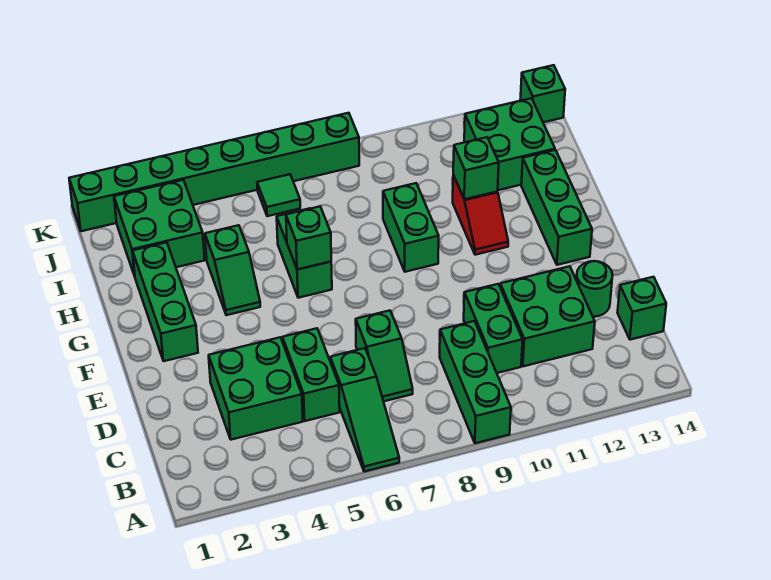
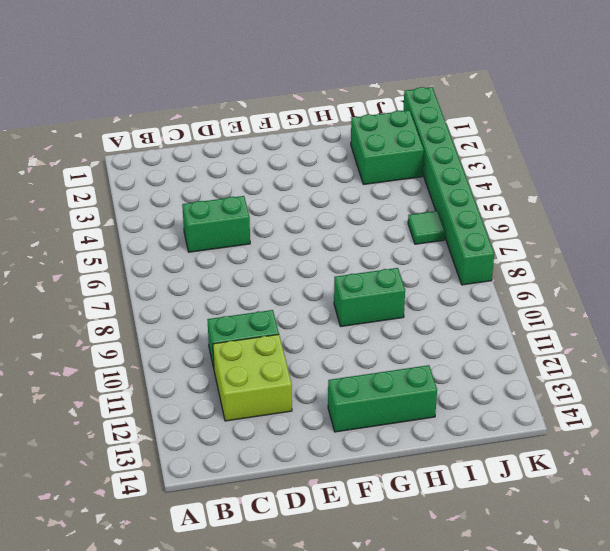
lime 2x2 brick [213,334,292,421] -> green 2x2 brick [500,266,595,366]
none -> green 1x3 slope [330,348,399,472]
none -> green 1x3 brick [440,321,511,443]
none -> green 2x2 brick [209,337,303,440]

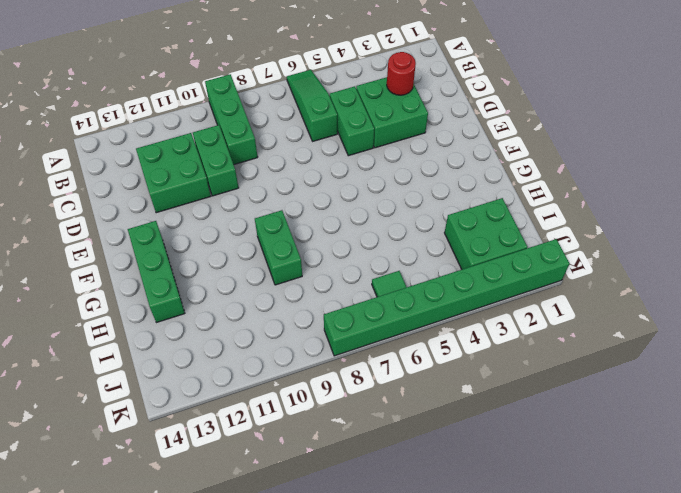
red 1x1 round brick [387,52,416,95] -> none
none -> green 1x2 slope [356,311,413,401]
none -> green 1x1 brick [618,277,666,340]
none -> green 1x1 round brick [576,261,613,317]

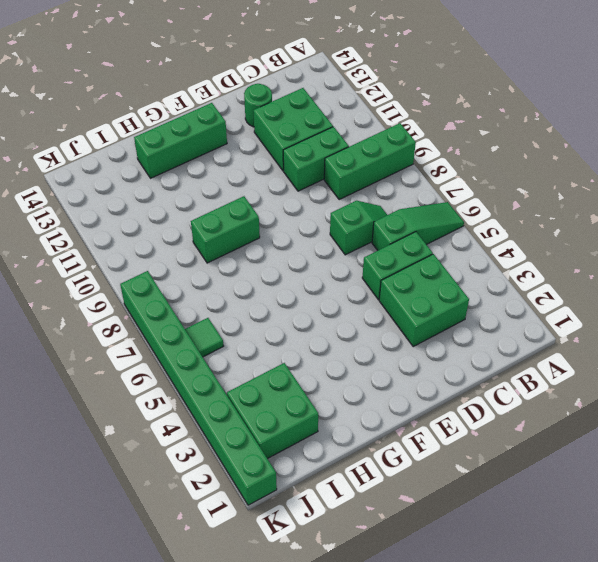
none -> green 1x1 brick [618,277,666,340]
none -> green 1x3 brick [133,242,198,361]
none -> green 1x2 slope [205,225,260,315]

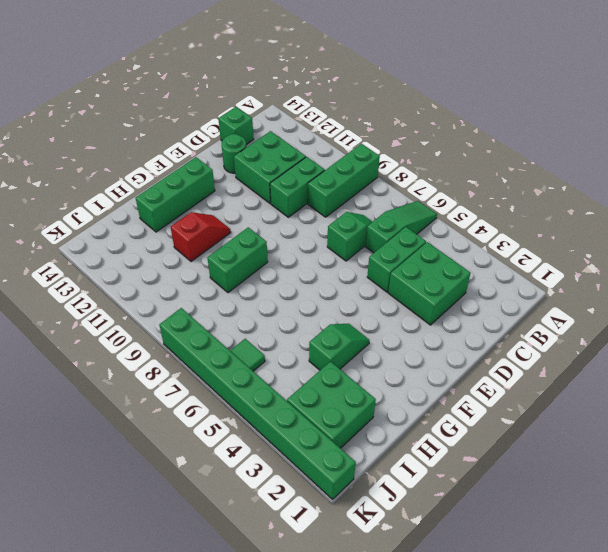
none -> green 1x3 brick [133,242,198,361]
none -> green 1x2 brick [277,208,332,298]
none -> green 2x2 brick [464,98,555,190]

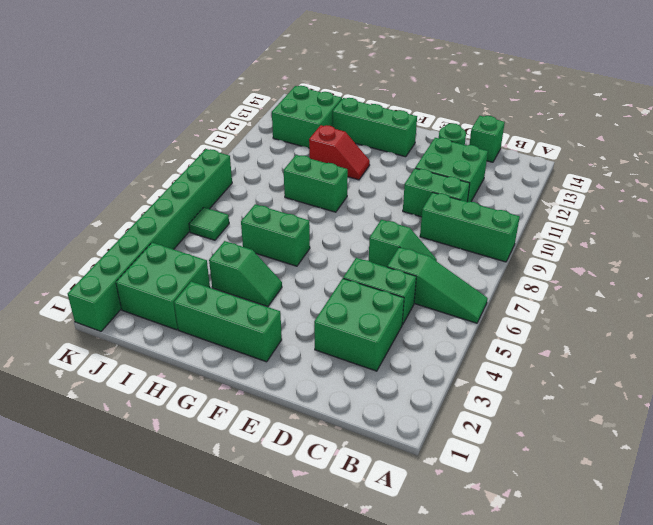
none -> green 1x1 brick [520,65,565,122]
none -> green 1x1 brick [286,207,331,270]
none -> green 1x1 brick [453,137,499,199]

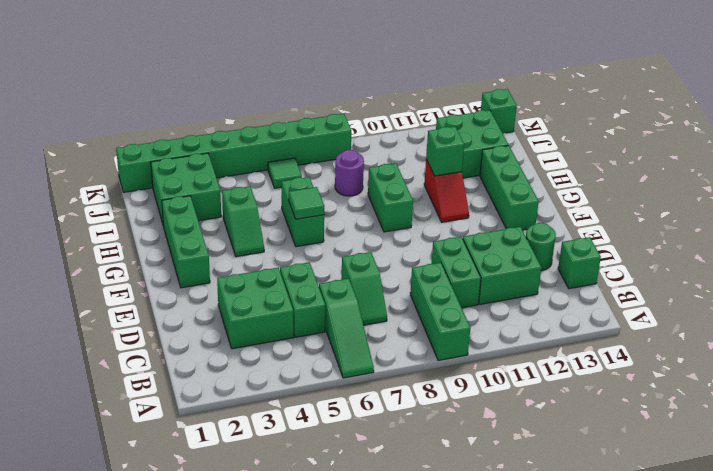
green 1x1 tile [289,187,324,219] -> green 1x1 brick [286,207,331,270]
purple 1x1 round brick [335,150,364,196] -> none

